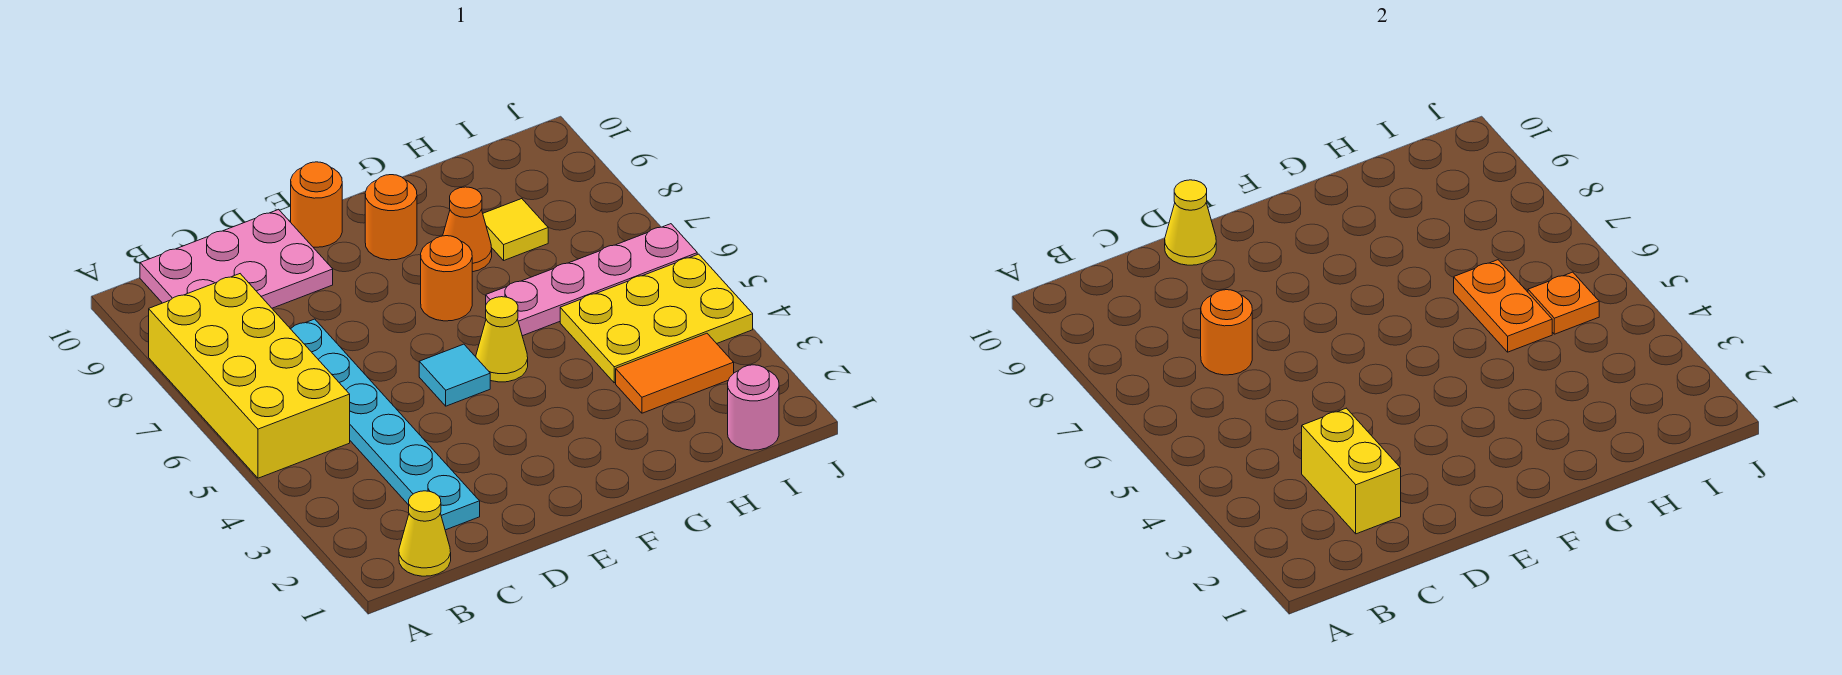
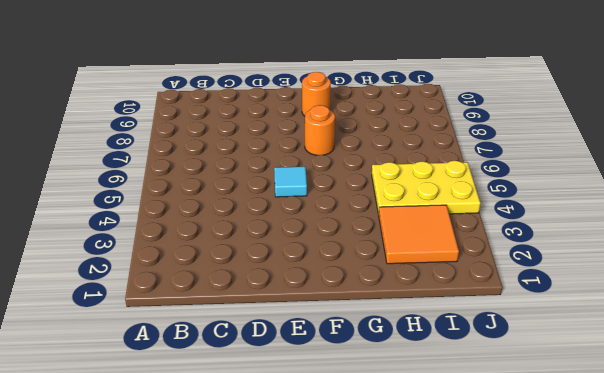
orange 2x2 tile [379,205,459,264] -> orange 1x2 tile [616,333,734,413]
none -> yellow 2x4 brick [149,274,350,478]
none -> yellow 1x1 cone [399,491,451,576]
none -> pink 2x3 plate [140,209,333,308]

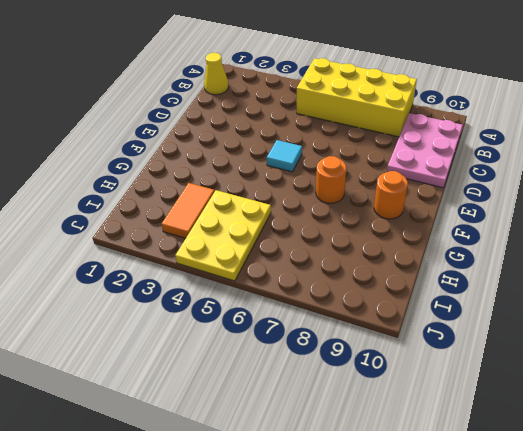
none -> cyan 1x6 plate [290,319,480,530]
none -> orange 1x1 round brick [291,162,342,247]
none -> yellow 1x1 cone [476,297,528,382]

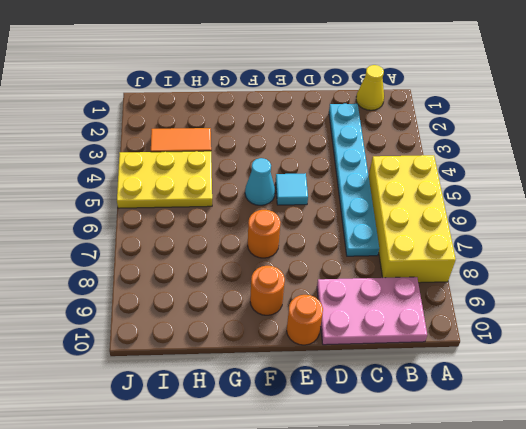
cyan 1x1 cone [245,158,275,205] -> yellow 1x1 cone [476,297,528,382]
none -> pink 1x4 plate [486,224,697,336]
none -> orange 1x1 cone [443,187,492,272]
none -> yellow 1x1 tile [483,199,548,260]

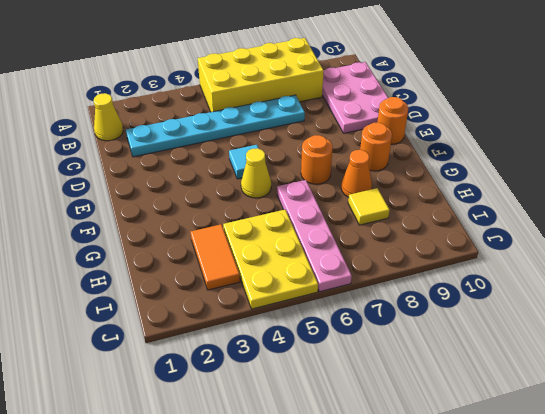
none -> pink 1x1 round brick [728,365,779,450]
none -> yellow 1x2 brick [1302,408,1401,534]
none -> orange 1x1 round brick [1201,290,1252,375]

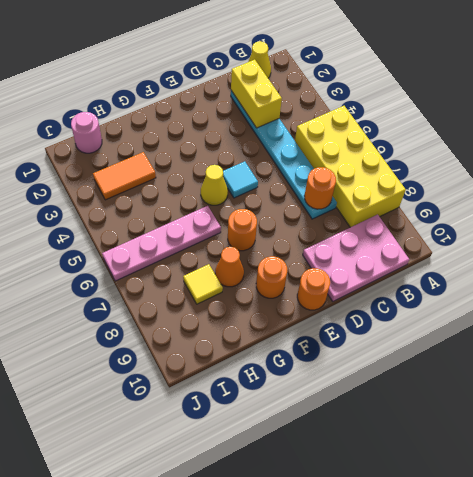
none -> yellow 2x3 plate [560,254,753,383]
none -> yellow 1x1 cone [1165,180,1216,265]
none -> orange 1x2 plate [1454,260,1552,352]

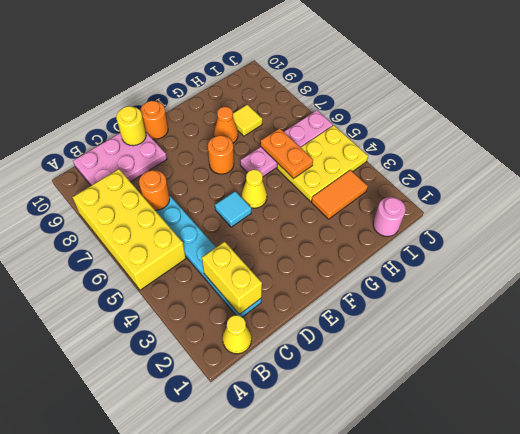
yellow 1x1 round brick [116,106,146,146] -> yellow 1x1 cone [1165,180,1216,265]
none -> orange 1x1 round brick [365,175,417,260]
none -> orange 1x1 plate [1528,272,1599,334]

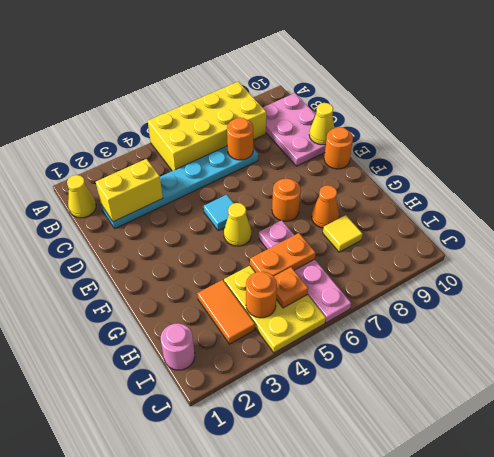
orange 1x1 round brick [246,272,277,318] -> orange 1x1 round brick moved to [365,175,417,260]

